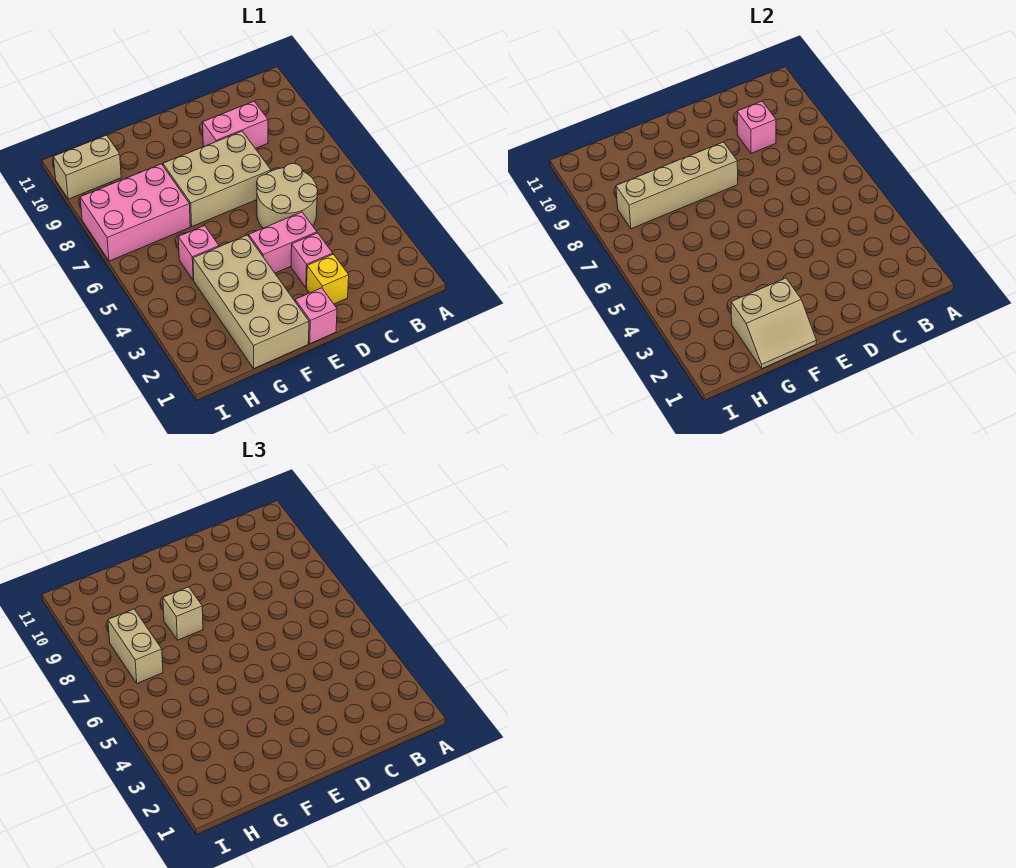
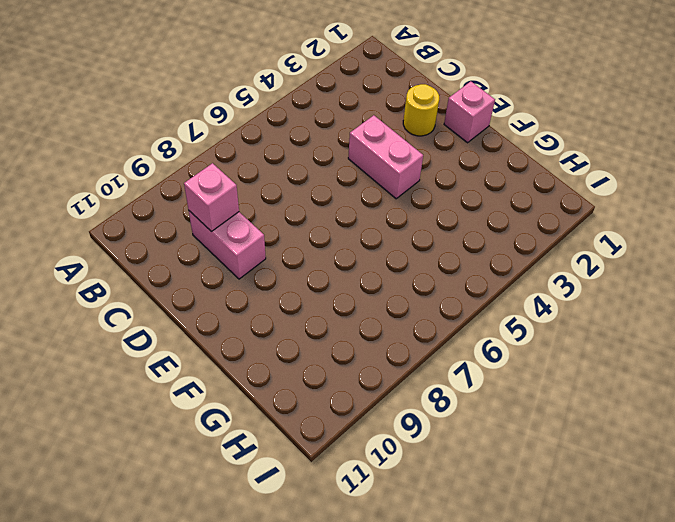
yellow 1x1 round brick [403,84,439,136] -> yellow 1x1 brick [307,254,349,304]
none -> tan 2x2 round brick [257,163,318,228]
none -> pink 1x1 brick [291,233,333,288]
none -> tan 2x3 brick [163,131,271,226]

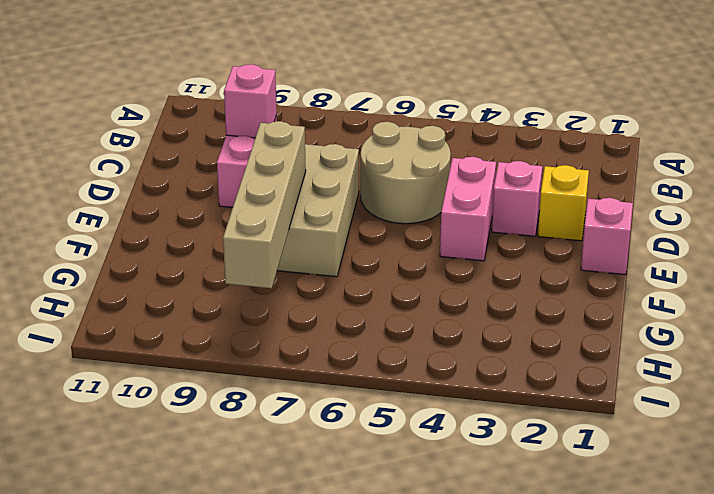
none -> tan 2x4 brick [193,235,309,368]
none -> pink 1x1 brick [178,226,219,280]
none -> pink 2x3 brick [80,164,190,261]

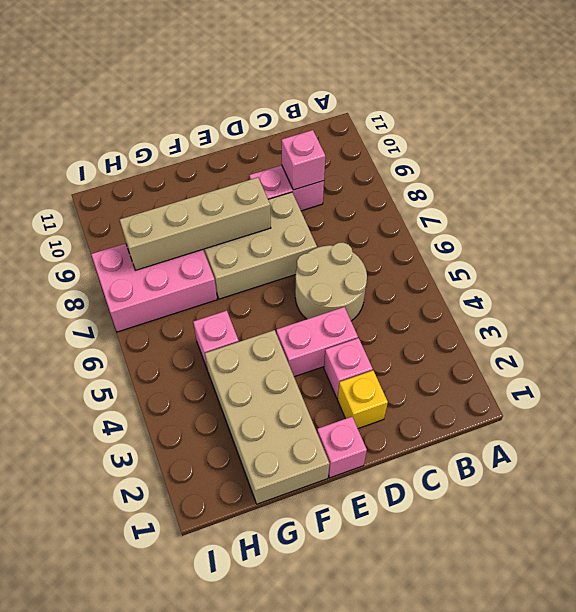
none -> tan 1x2 brick [53,135,121,199]
none -> tan 2x2 slope [731,278,817,368]
none -> tan 1x1 brick [163,587,203,640]

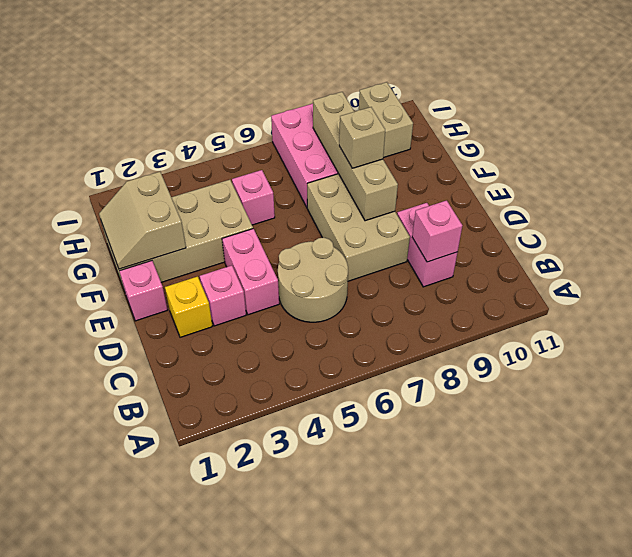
none -> tan 1x2 brick [108,609,163,683]

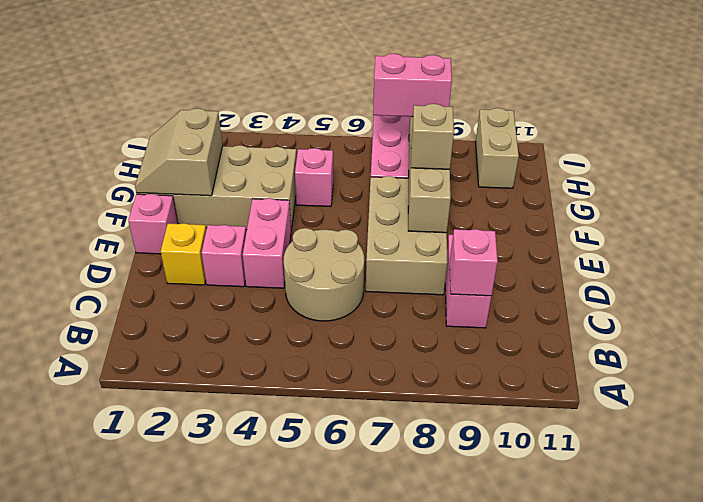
pink 1x2 brick [373,54,452,117] -> tan 1x2 brick [108,609,163,683]

